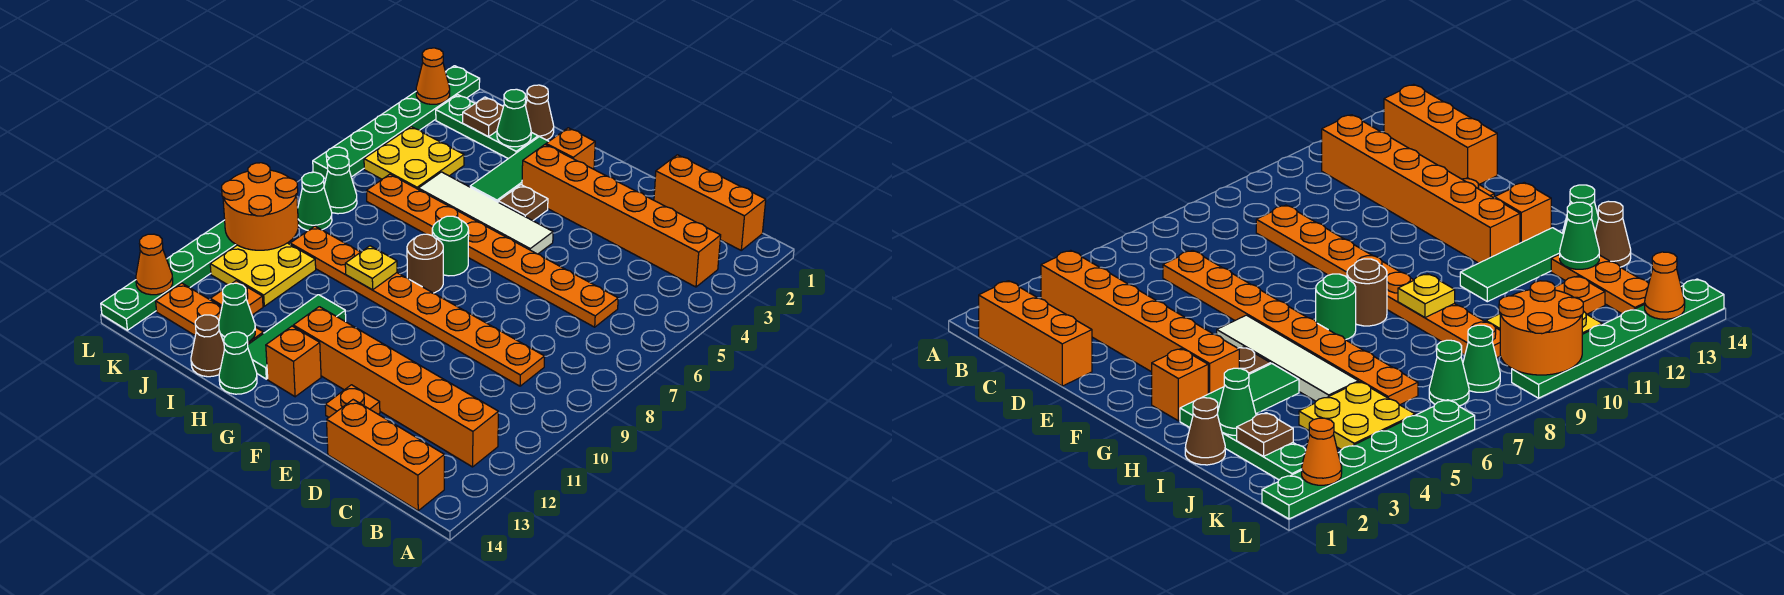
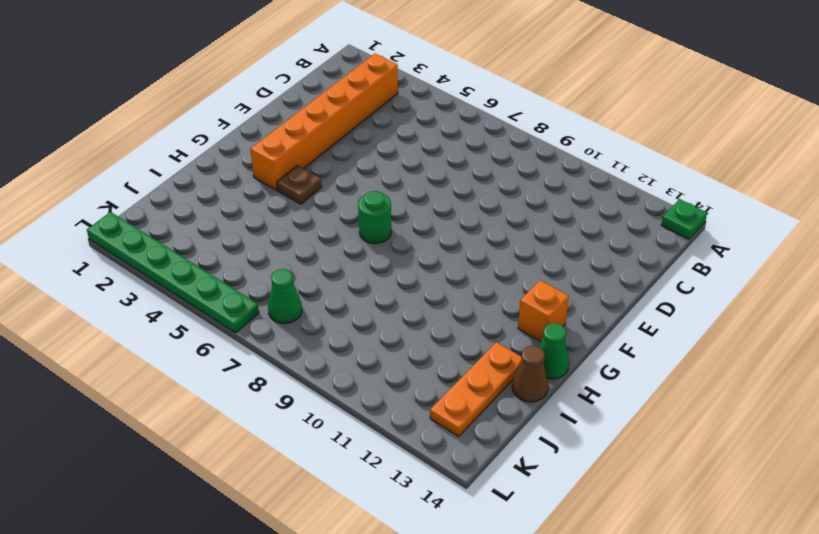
green 1x1 plate [662,199,707,239] -> none
none -> orange 1x3 brick [654,155,766,250]
none -> orange 1x6 brick [293,307,498,467]
none -> orange 1x3 brick [327,400,444,511]
none -> orange 1x8 plate [366,174,618,327]

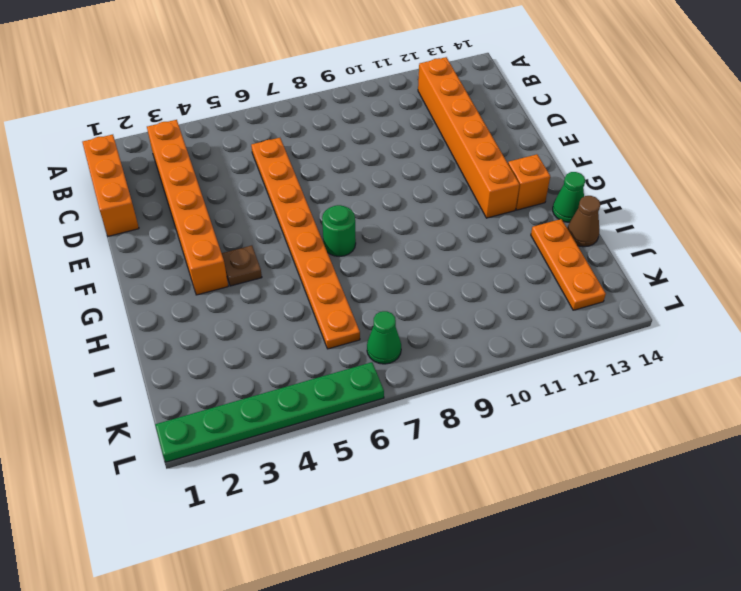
none -> orange 1x3 brick [327,400,444,511]
none -> orange 1x8 plate [290,226,545,386]
none -> orange 1x1 plate [325,385,380,417]
none -> white 1x4 tile [418,172,553,254]

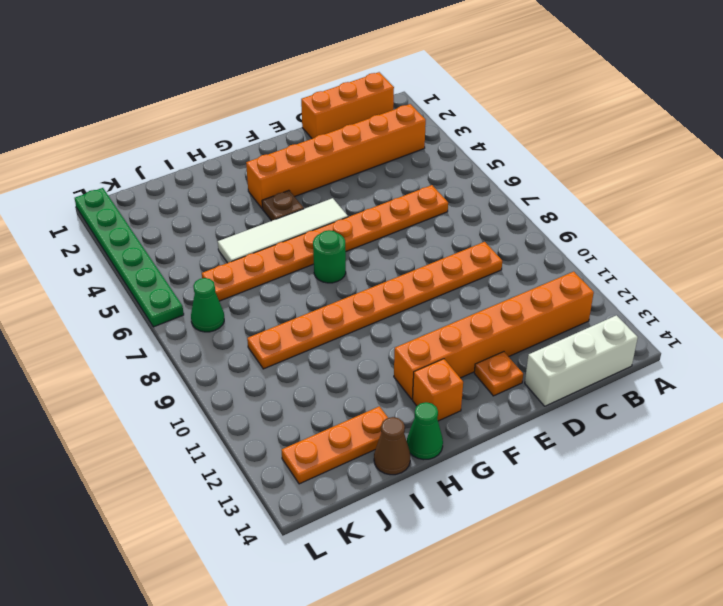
white 1x3 brick [525,315,638,406] -> orange 1x3 brick [327,400,444,511]
none -> orange 1x1 brick [546,128,595,169]
none -> brown 1x1 round brick [407,234,443,293]
none -> green 1x3 tile [470,137,549,202]
none -> green 1x3 tile [248,295,346,379]

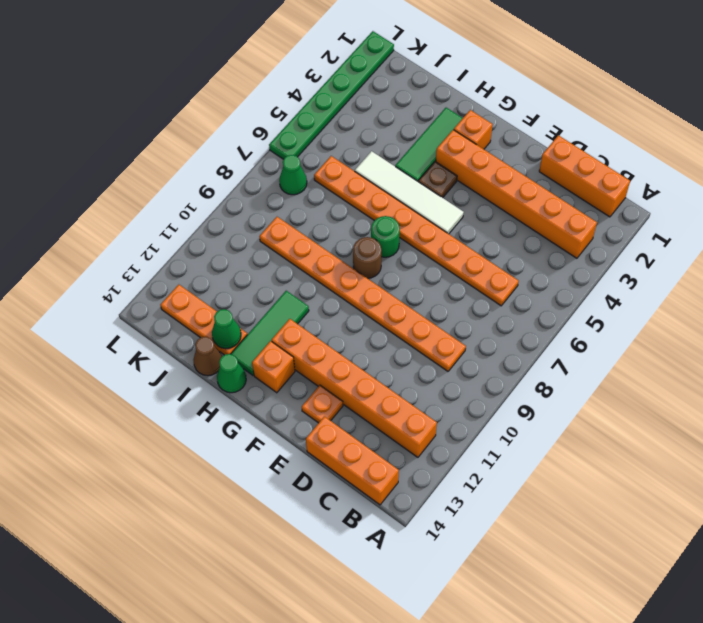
none -> brown 1x1 cone [525,85,554,140]
none -> green 1x3 plate [436,95,538,159]
none -> yellow 2x2 plate [364,127,464,189]
none -> yellow 2x2 plate [210,243,316,306]

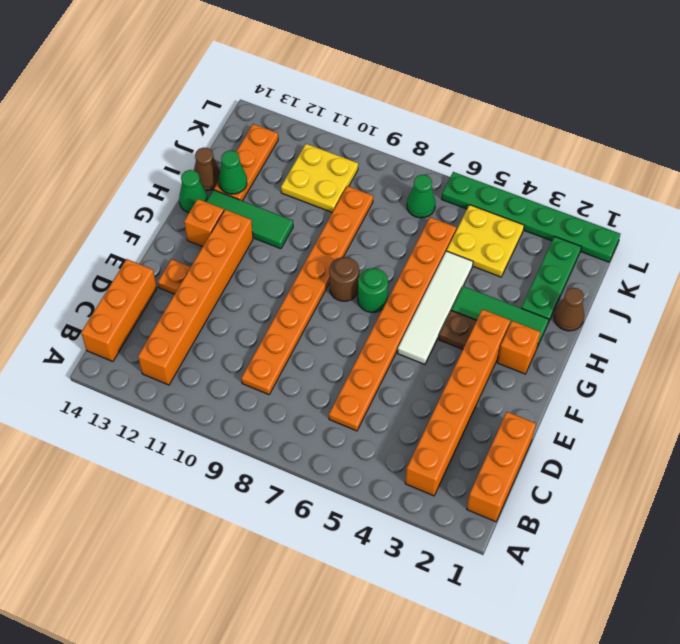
none -> orange 1x1 plate [210,281,263,315]
none -> green 1x1 cone [298,172,332,230]
none -> green 1x6 plate [101,220,237,330]
none -> yellow 1x1 plate [345,246,397,290]

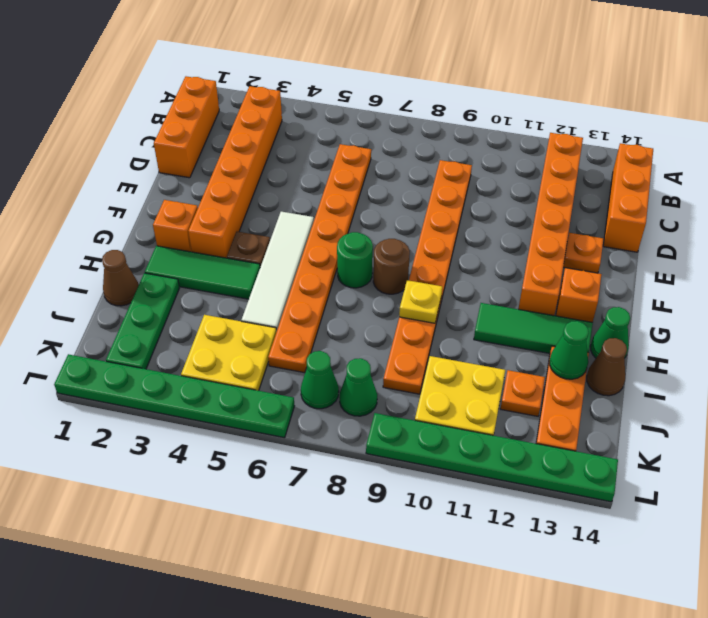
none -> green 1x1 cone [497,89,531,147]
none -> brown 1x1 plate [463,97,503,137]
none -> orange 2x2 round brick [222,163,298,250]
none -> orange 1x1 cone [416,48,450,104]

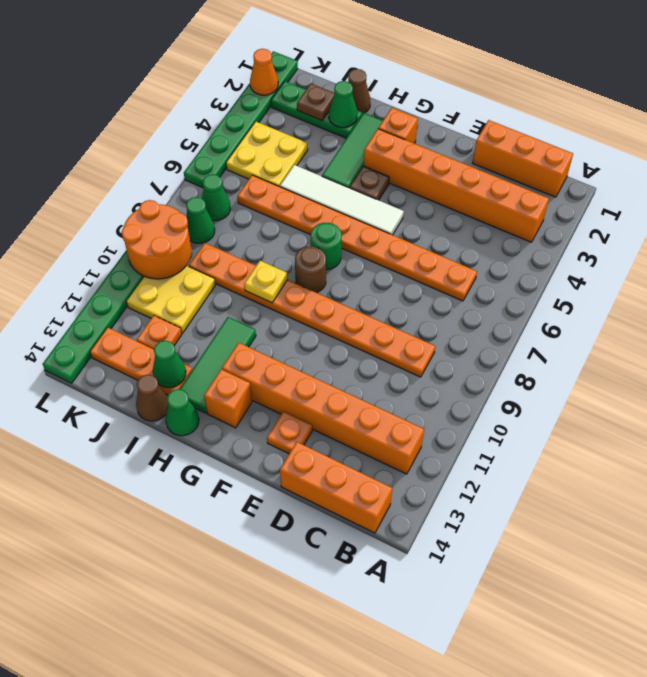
none -> orange 1x1 cone [136,234,173,295]

